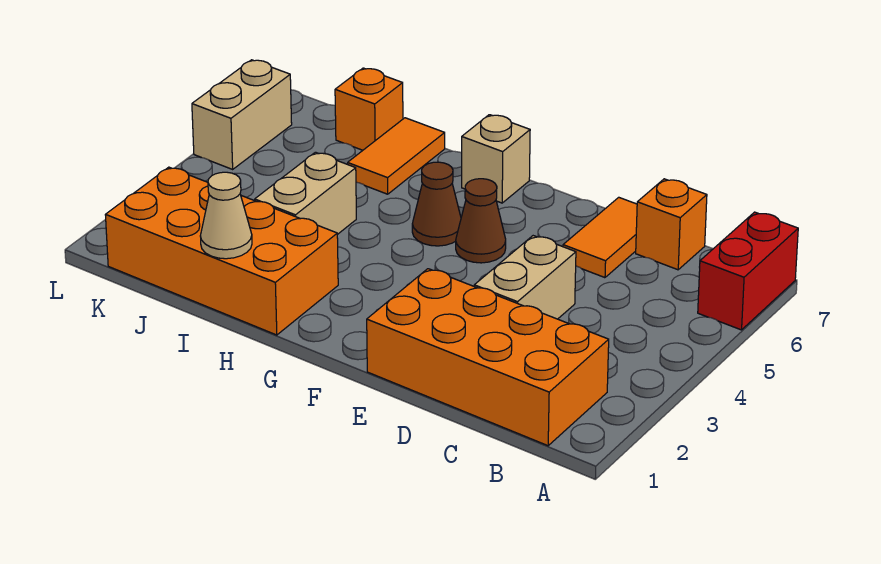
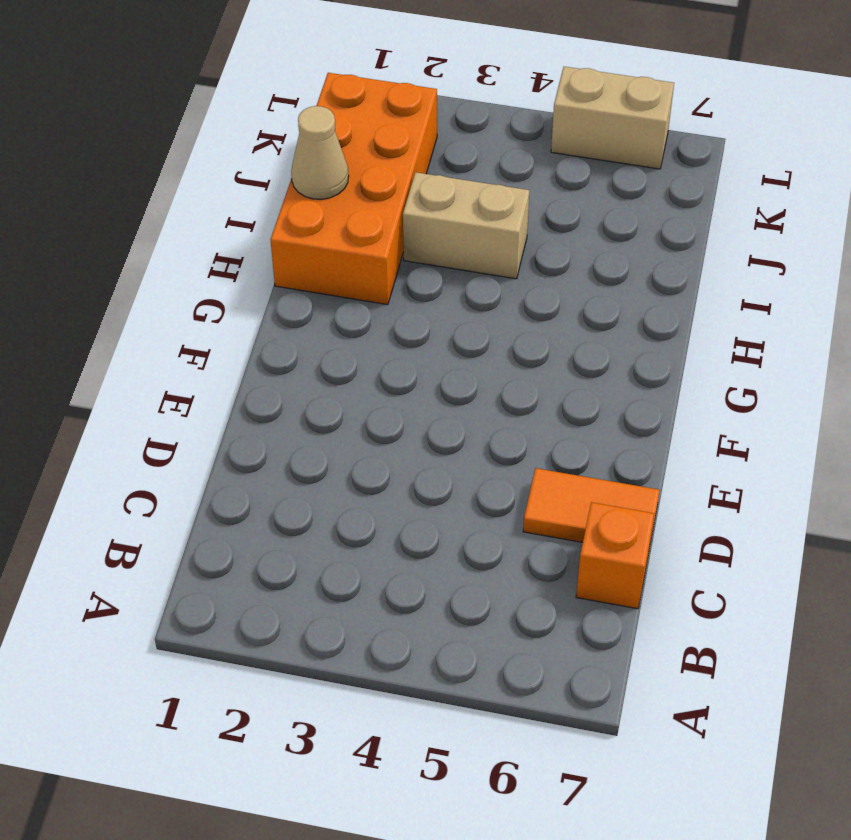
none -> red 1x2 brick [698,212,798,330]
none -> orange 2x4 brick [367,269,609,446]
none -> tan 1x2 brick [474,236,576,319]

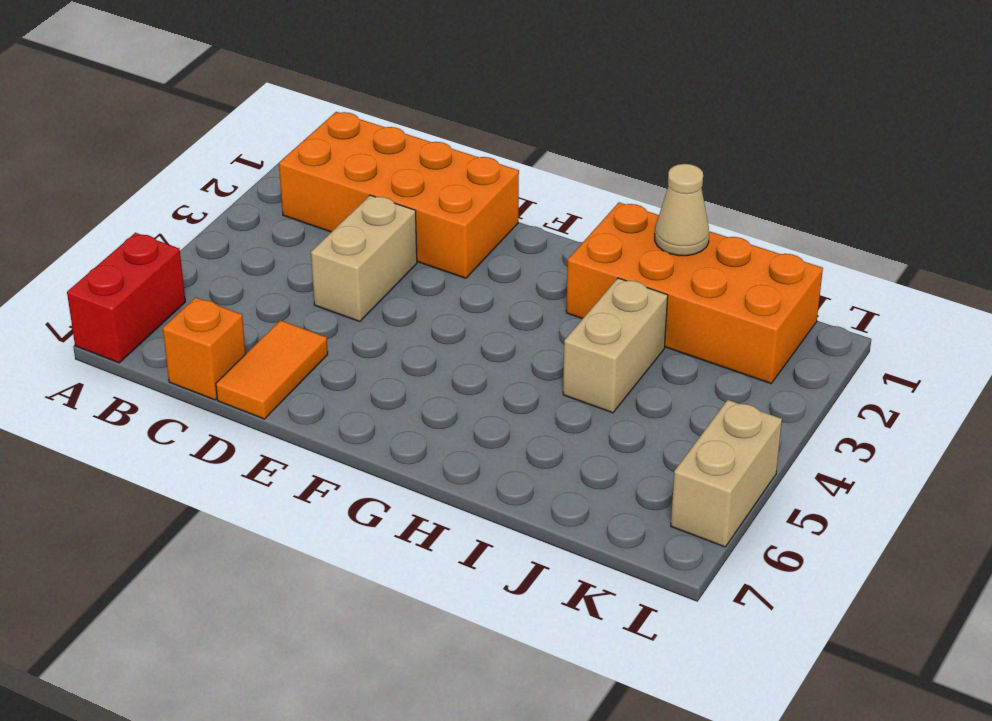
none -> brown 1x1 cone [456,179,506,263]
none -> brown 1x1 cone [412,162,461,246]
none -> tan 1x1 brick [462,115,530,203]

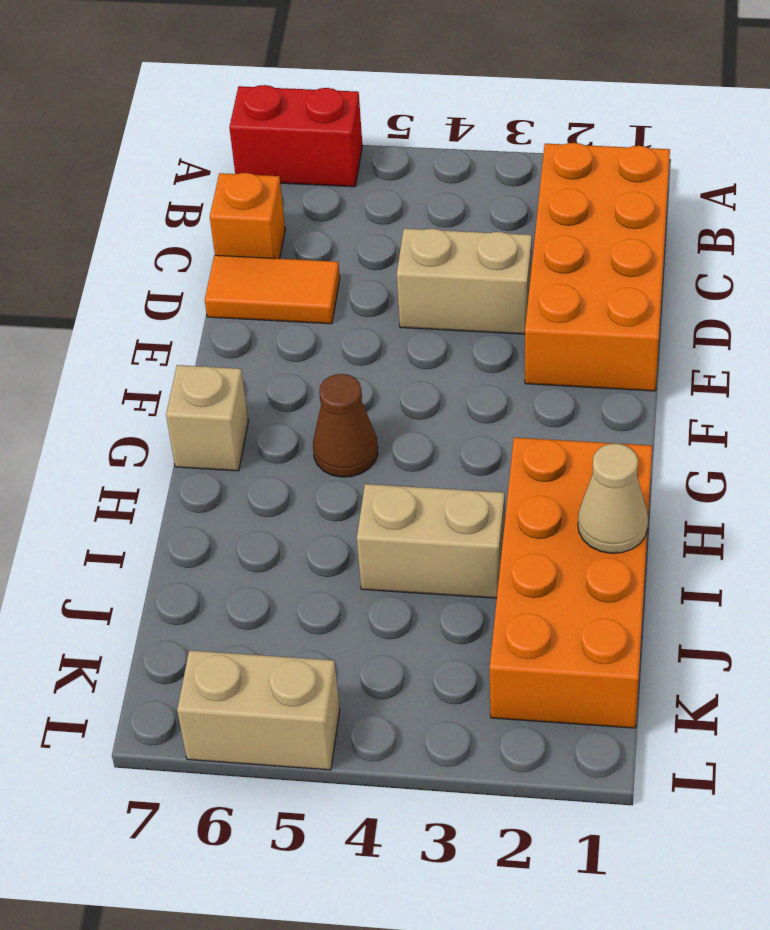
none -> brown 1x1 cone [456,179,506,263]
none -> orange 1x2 tile [348,118,445,194]
none -> orange 1x1 brick [335,68,403,150]

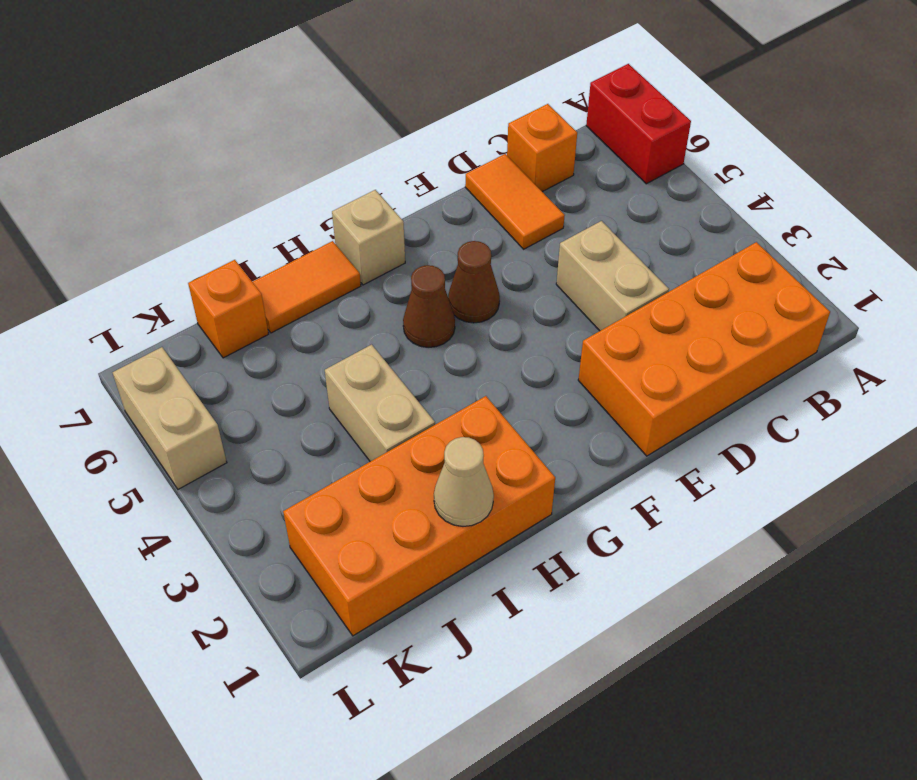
orange 1x2 tile [253,241,361,333] -> orange 1x2 tile turned to [348,118,445,194]

